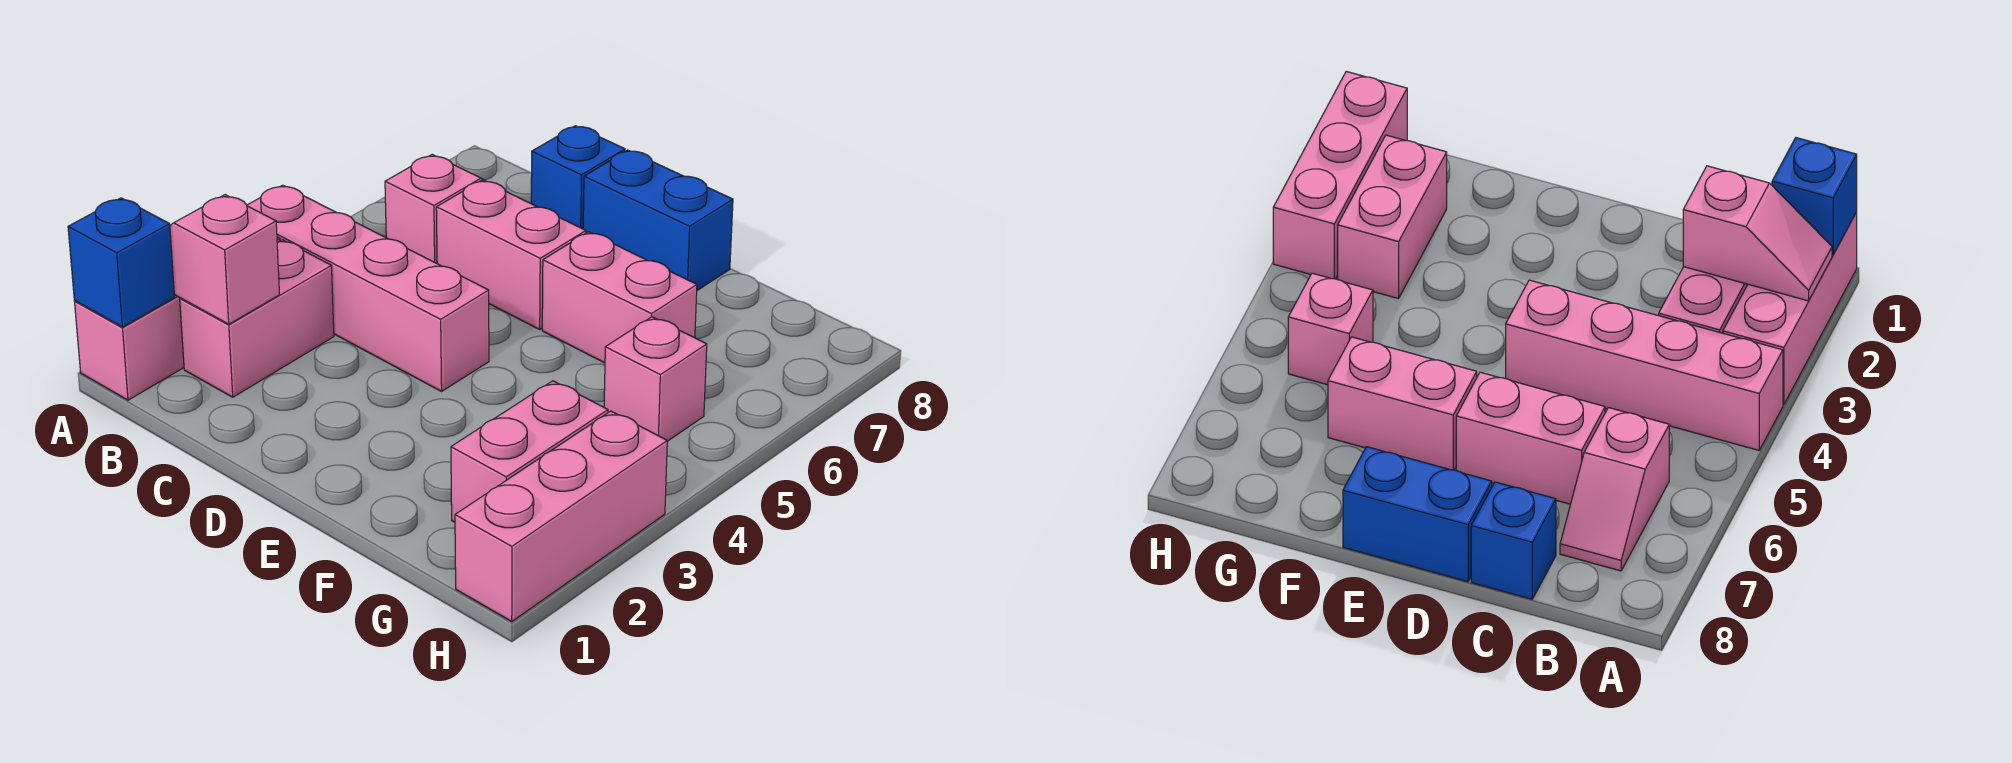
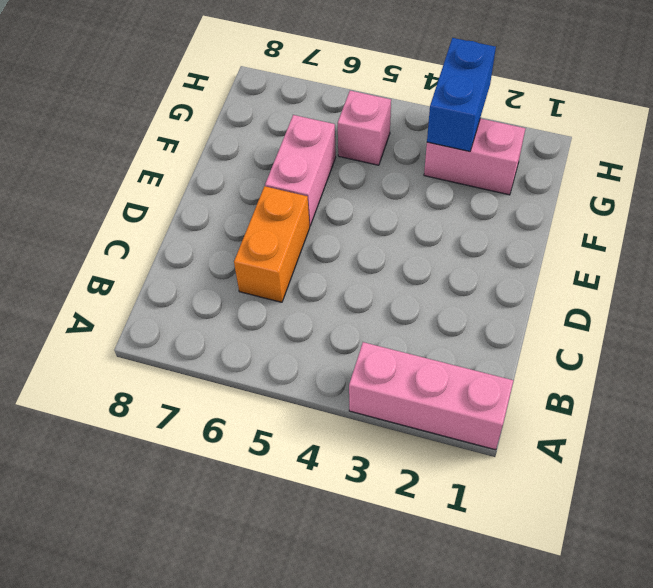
orange 1x2 brick [234,186,310,302] -> pink 1x2 brick [436,180,586,329]
blue 1x2 brick [427,38,496,152] -> blue 1x2 brick moved to [583,150,733,290]
none -> pink 1x4 brick [247,185,489,391]
none -> pink 1x2 brick [180,240,334,397]
none -> pink 1x2 slope [385,155,486,263]

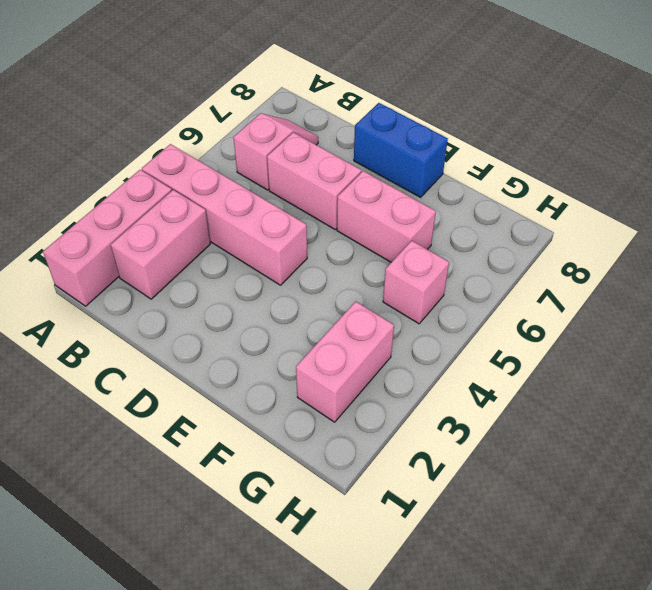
none -> blue 1x1 brick [531,126,625,229]
none -> pink 1x3 brick [455,411,667,621]
none -> blue 1x1 brick [68,198,175,327]

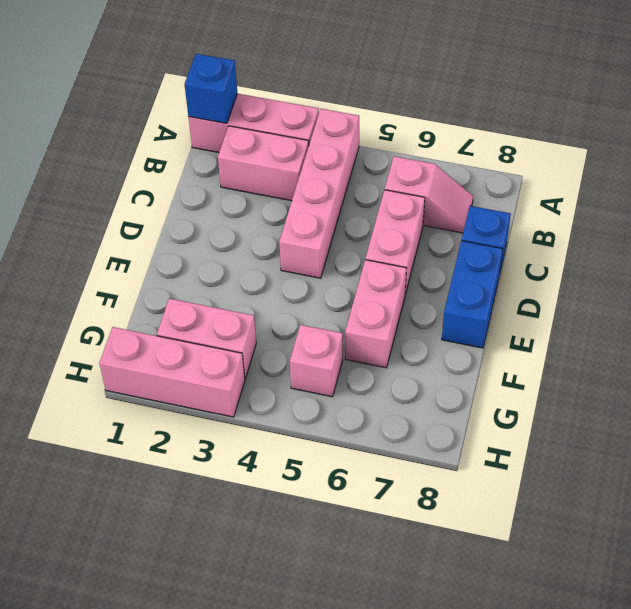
none -> pink 1x2 slope [170,195,279,324]

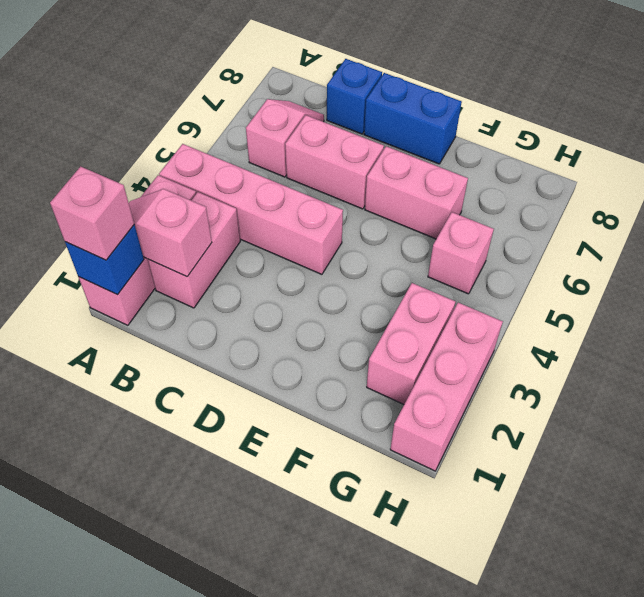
pink 1x1 brick [50,166,134,260] -> none

